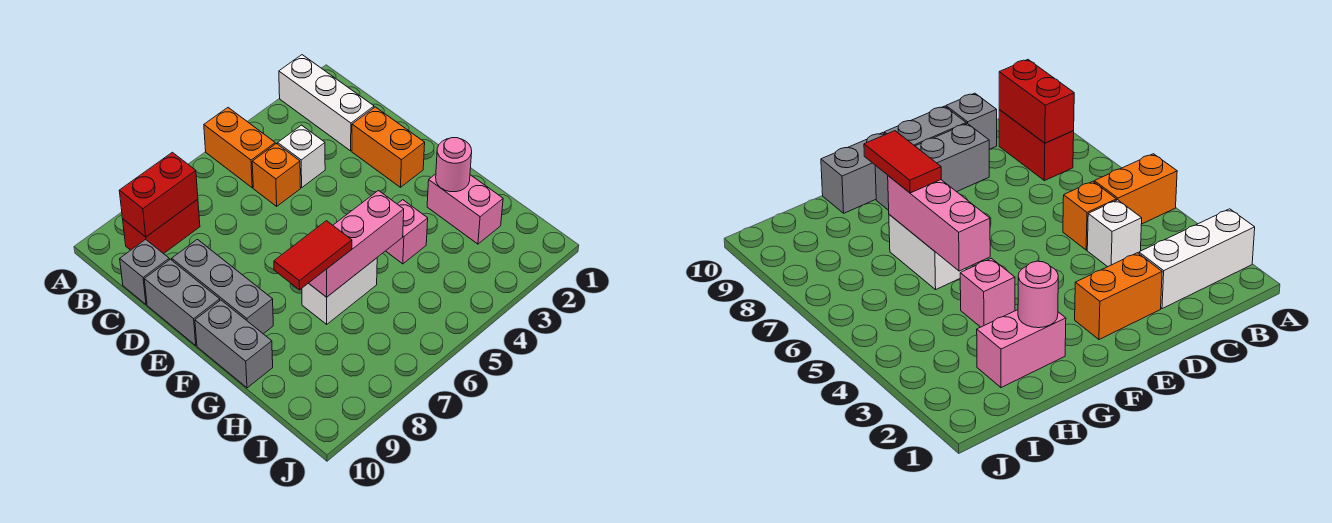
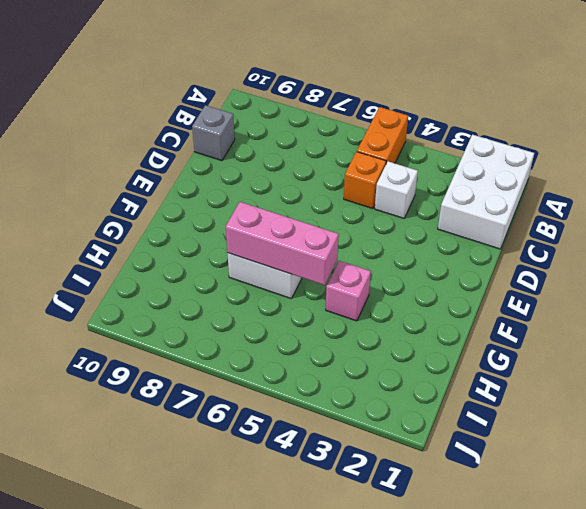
white 2x3 brick [438,135,534,249] -> white 1x3 brick [279,55,374,151]
none -> red 1x2 brick [123,199,200,254]
none -> orange 1x2 brick [352,107,425,187]
none -> grey 1x3 brick [172,239,273,334]

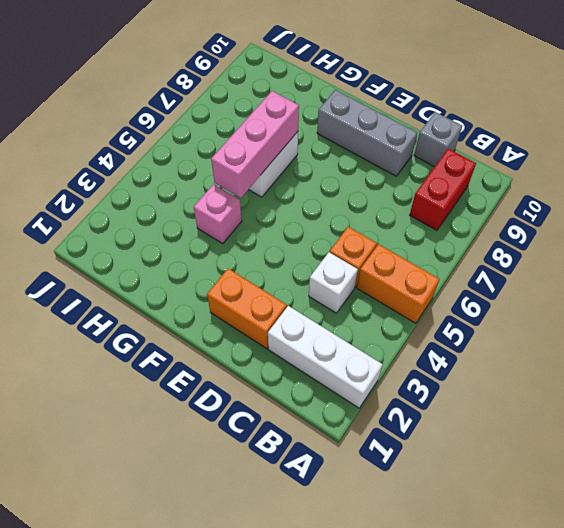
none -> grey 1x2 brick [144,259,220,345]
none -> grey 1x2 brick [195,300,273,388]
none -> pink 1x2 brick [427,174,503,244]

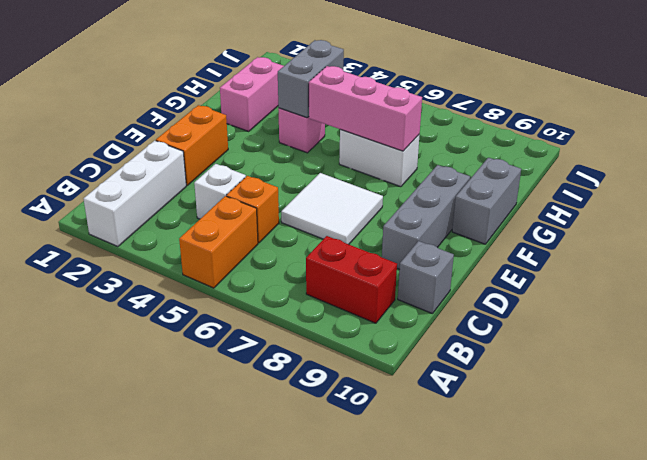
white 2x2 tile [281,173,383,244] -> none
grey 1x2 brick [278,40,344,118] -> grey 1x2 brick moved to [144,259,220,345]
none -> red 1x2 brick [119,152,198,237]
none -> pink 1x1 round brick [436,138,472,192]
none -> red 1x2 tile [274,221,352,290]

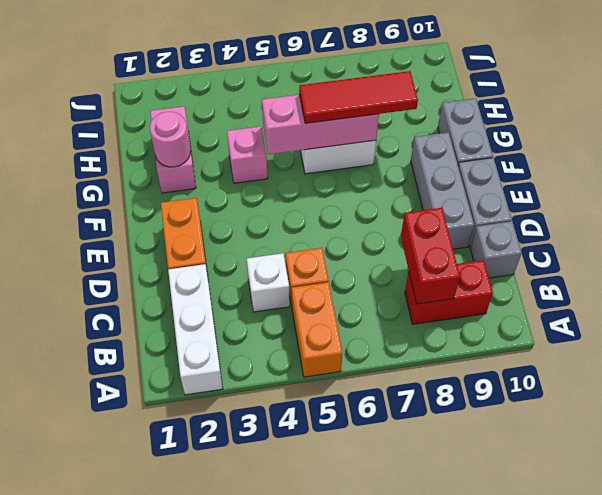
red 1x2 brick [401,208,460,304] -> red 1x2 brick turned to [119,152,198,237]
red 1x3 tile [299,71,418,123] -> red 1x2 tile [274,221,352,290]

